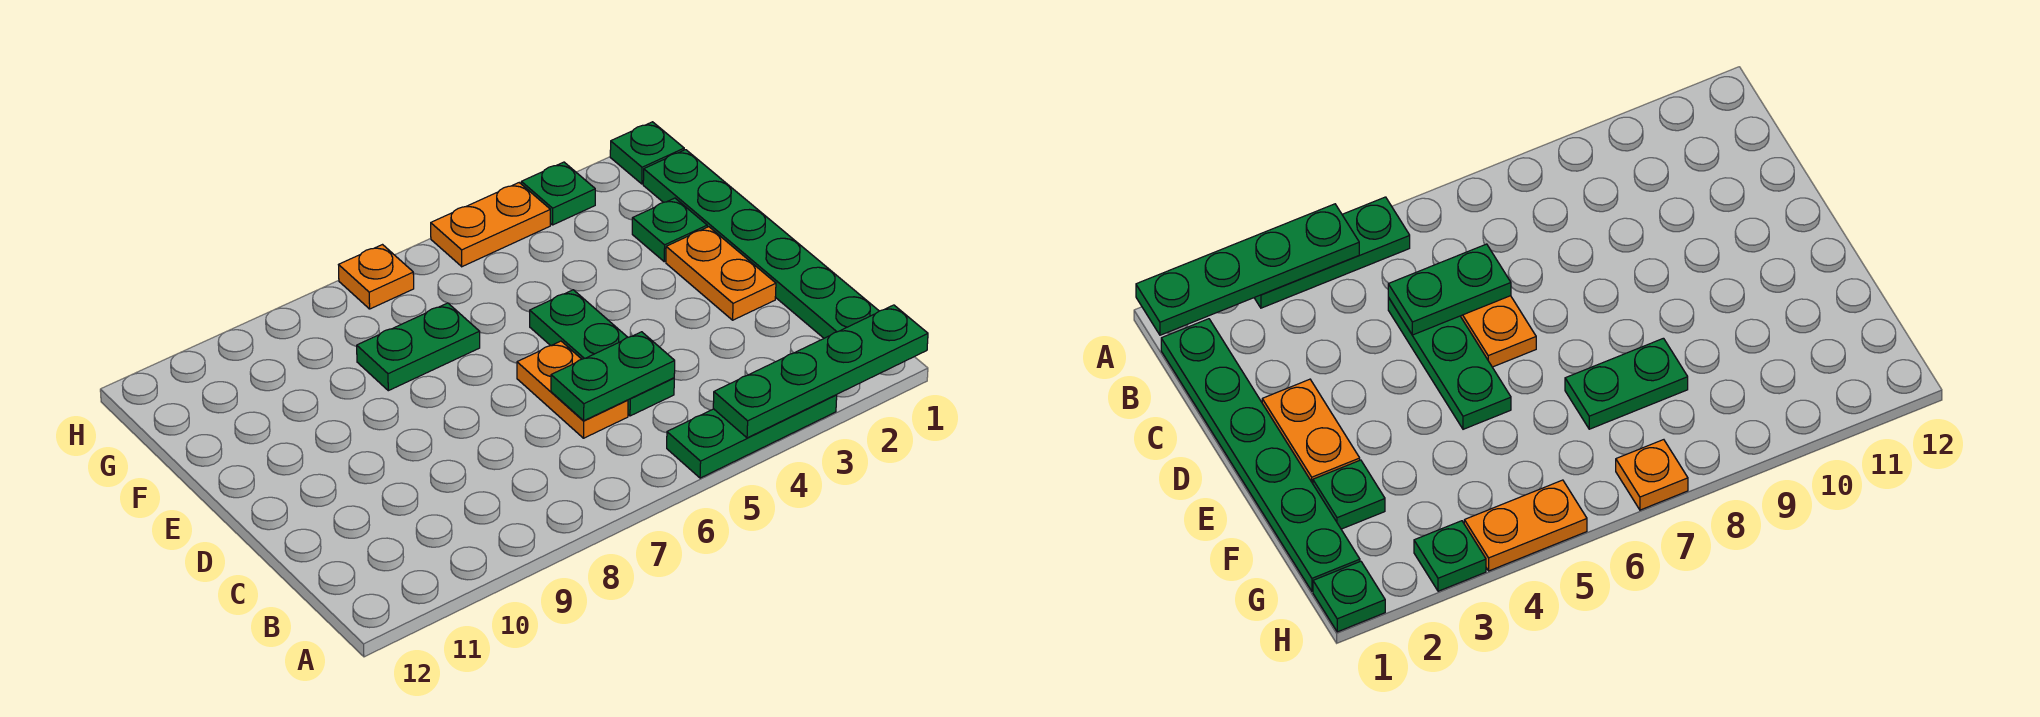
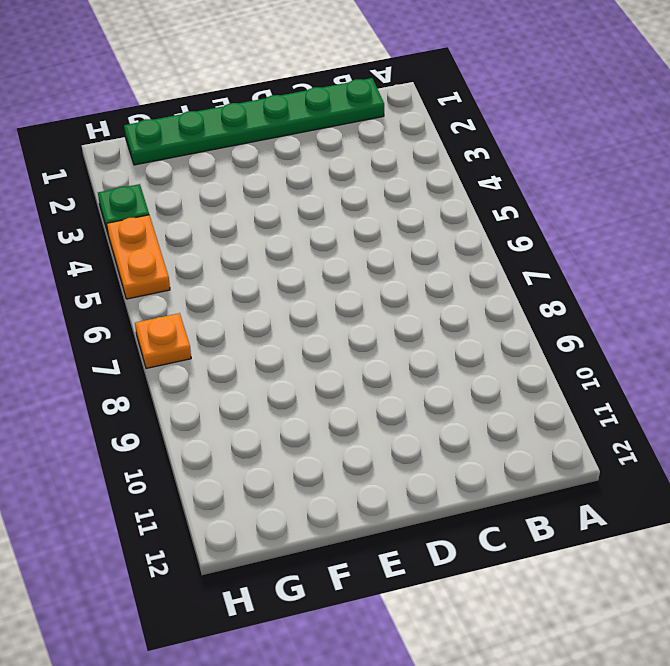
none -> green 1x3 plate [667,395,837,478]
none -> green 1x3 plate [530,290,674,416]
none -> orange 1x2 plate [517,341,628,438]

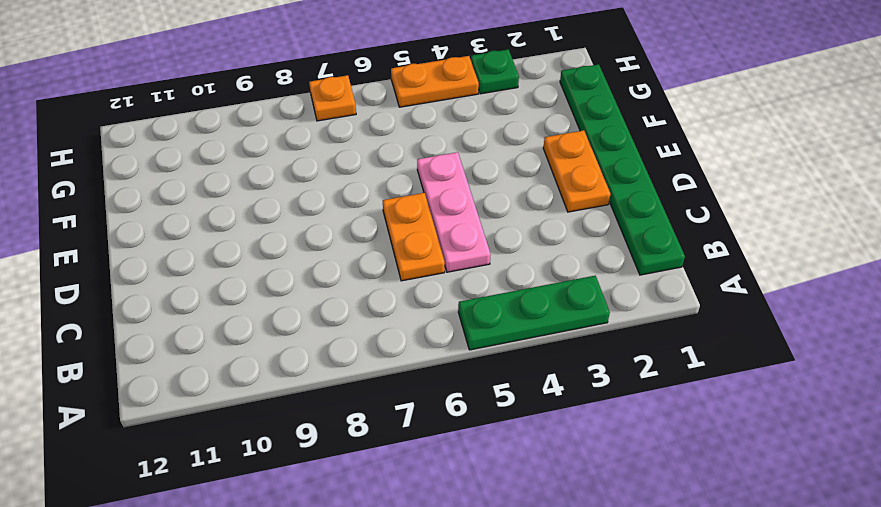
pink 1x3 plate [417,152,491,272] -> green 1x3 plate [530,290,674,416]
none -> green 1x1 plate [632,198,707,262]
none -> green 1x2 plate [357,303,480,391]
none -> green 1x1 plate [610,122,684,184]

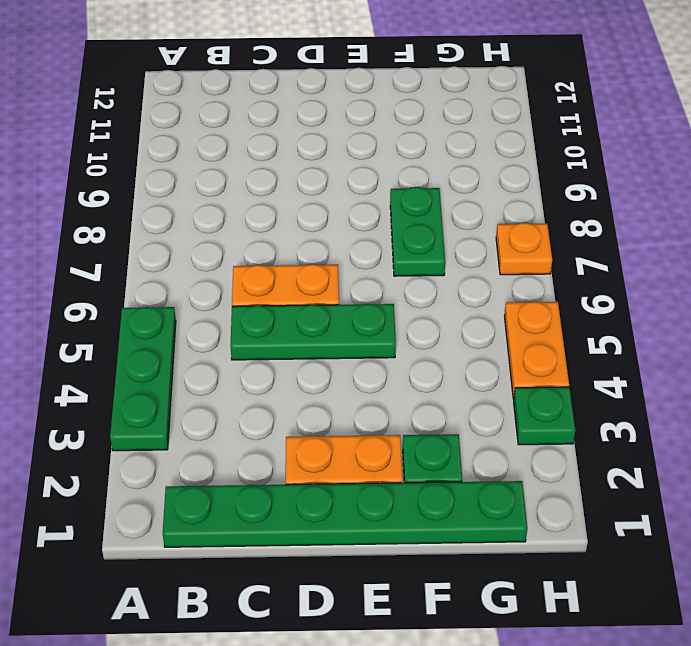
none -> green 1x1 plate [610,122,684,184]
none -> green 1x4 plate [713,305,928,438]
none -> green 1x2 plate [551,332,675,421]

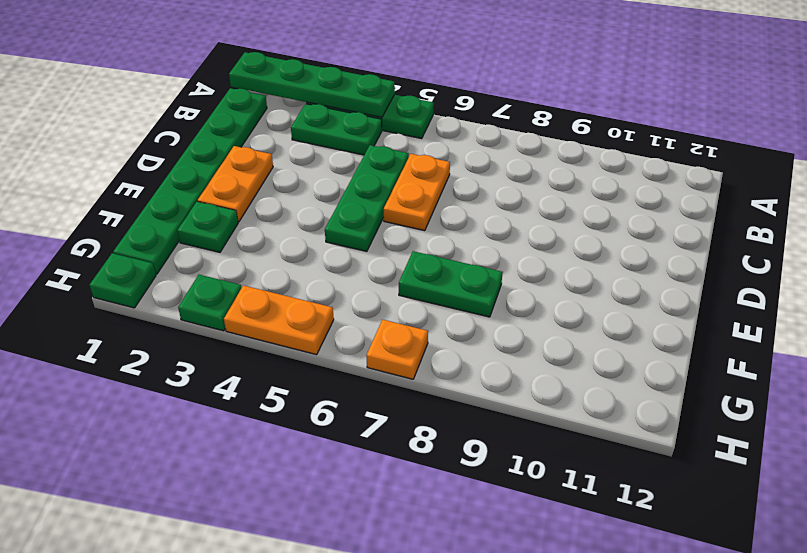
green 1x2 plate [291,104,382,155] -> green 1x2 plate moved to [551,332,675,421]

